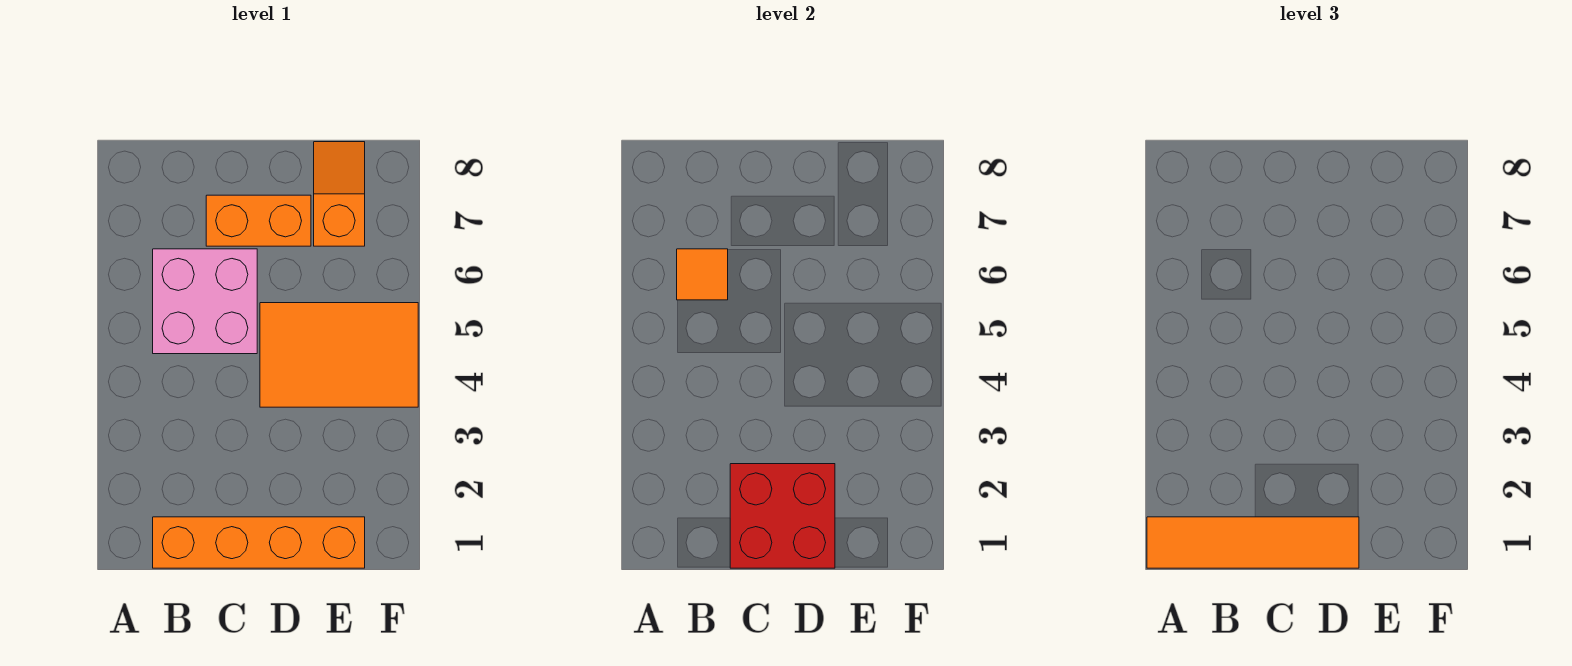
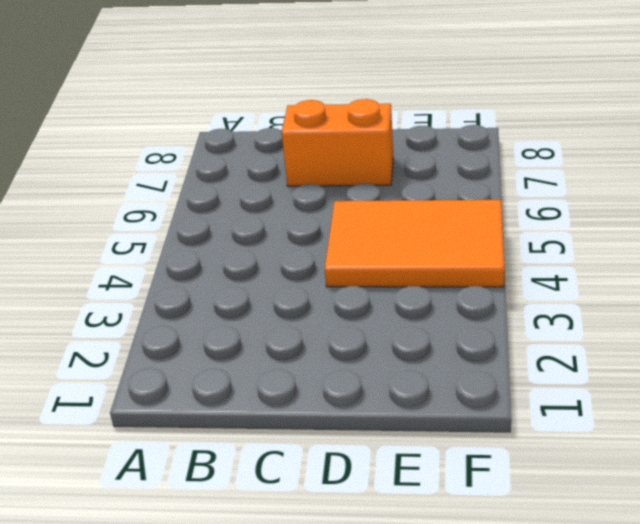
none -> orange 1x4 brick [153,517,365,568]
none -> pink 2x2 brick [153,249,257,354]

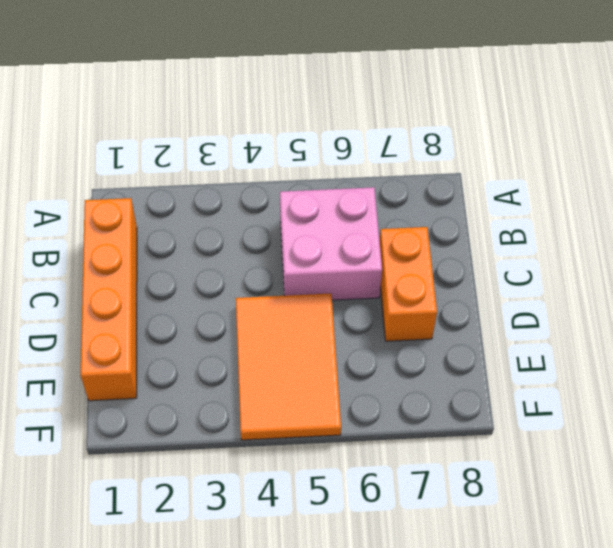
none -> orange 1x2 slope [314,142,365,246]
none -> orange 1x1 tile [677,249,728,300]

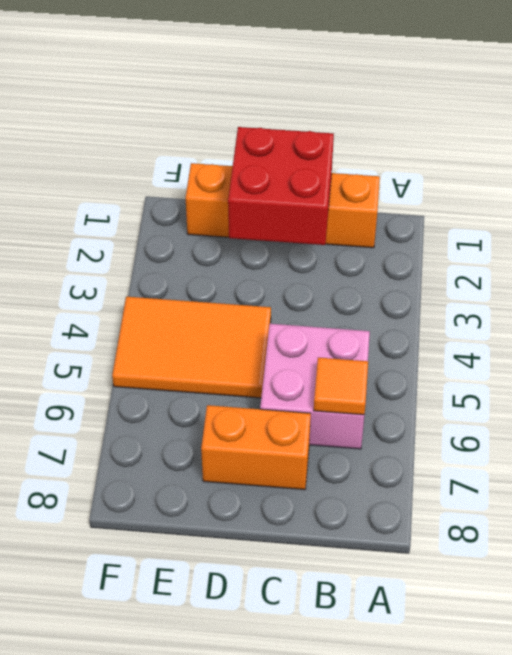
none -> orange 1x2 slope [314,142,365,246]
none -> orange 1x4 tile [1147,517,1359,568]

